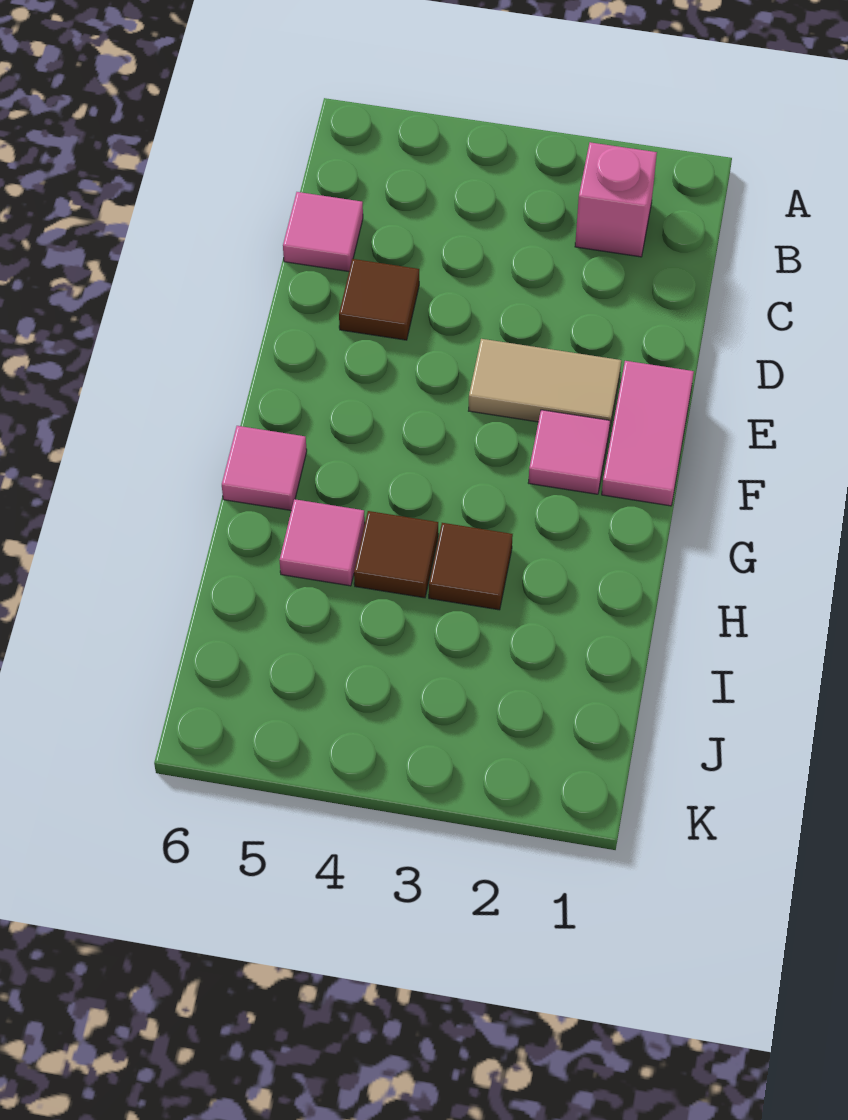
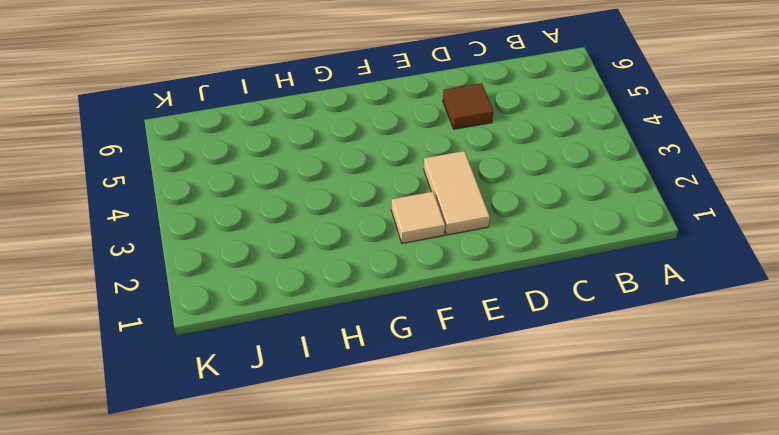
tan 1x1 tile [391,192,445,243] -> pink 1x1 tile [528,410,610,494]
none -> pink 1x1 brick [575,142,657,257]
none -> pink 1x1 tile [283,192,363,272]

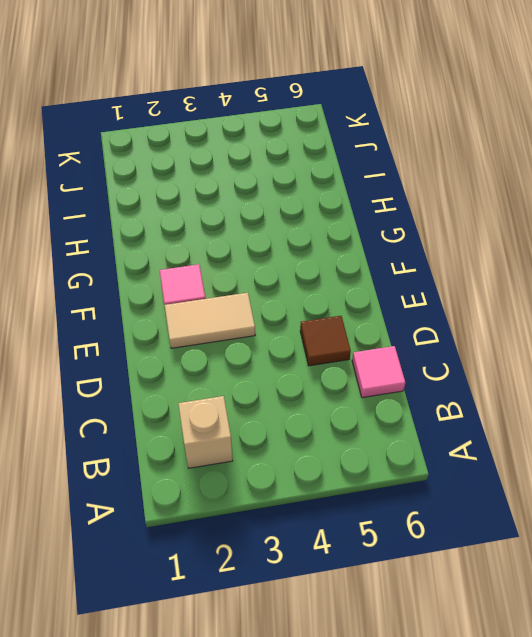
tan 1x1 brick [178,396,233,468] -> pink 1x1 brick [575,142,657,257]
none -> pink 1x2 tile [602,361,694,506]
none -> pink 1x1 tile [222,426,307,510]

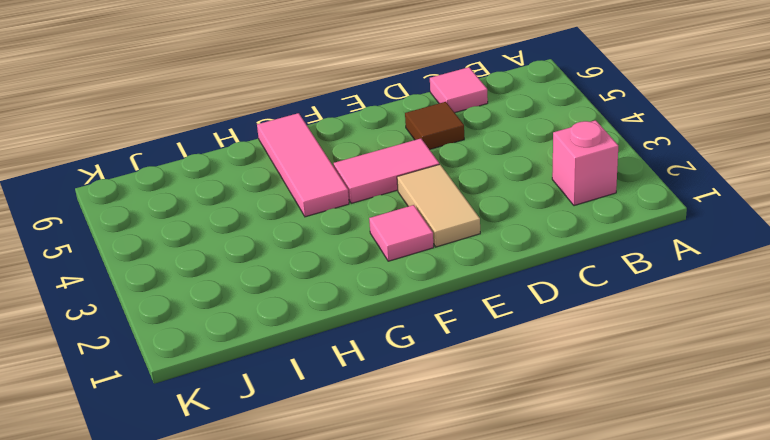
pink 1x2 tile [334,138,439,203] -> pink 1x2 tile moved to [602,361,694,506]
pink 1x3 tile [257,113,349,217] -> pink 1x1 tile [222,426,307,510]
none -> brown 1x1 tile [429,523,513,610]
none -> brown 1x1 tile [354,511,438,598]

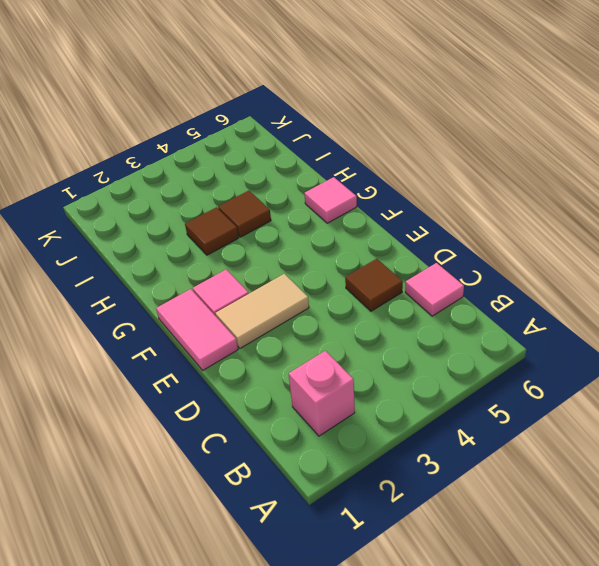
none -> pink 1x1 tile [280,499,365,586]

